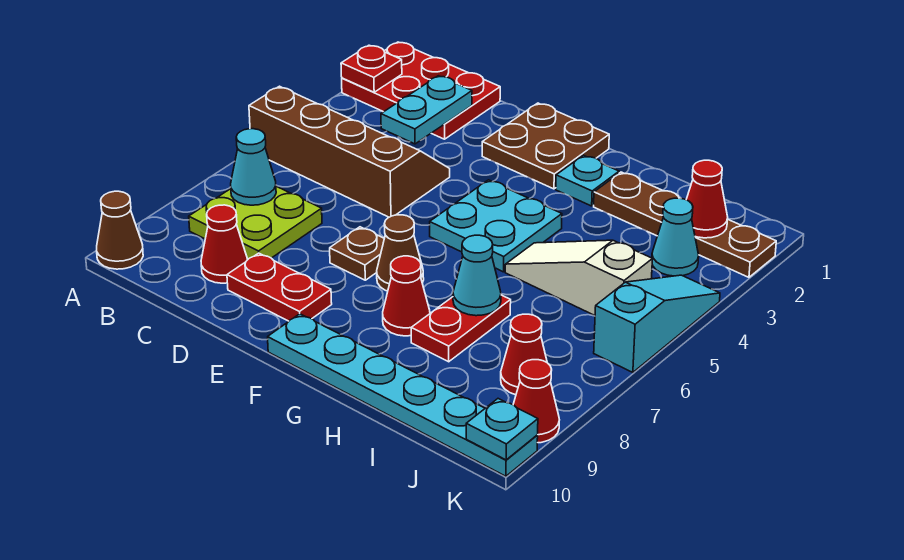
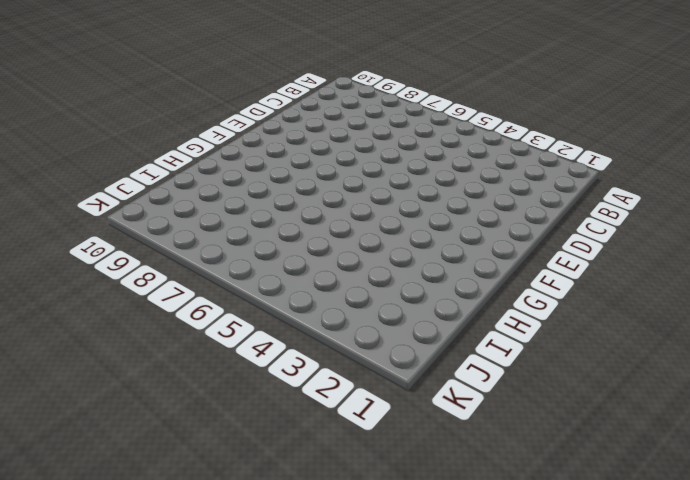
none -> red 2x3 plate [342,42,500,139]
none -> brown 2x4 slope [249,86,450,217]
none -> brown 1x1 cone [97,191,143,269]

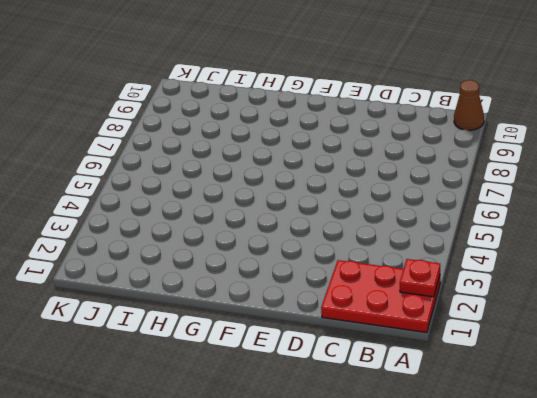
none -> brown 2x4 slope [249,86,450,217]
none -> lime 2x2 plate [189,186,322,260]
none -> red 1x1 cone [201,205,247,283]

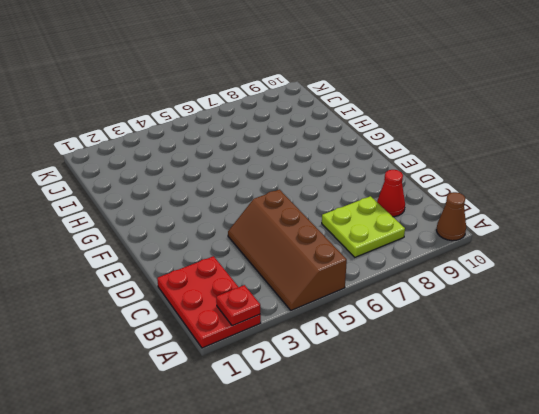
none -> red 1x2 plate [227,253,332,321]
none -> brown 2x2 plate [482,103,609,189]
none -> brown 1x1 plate [330,227,384,280]

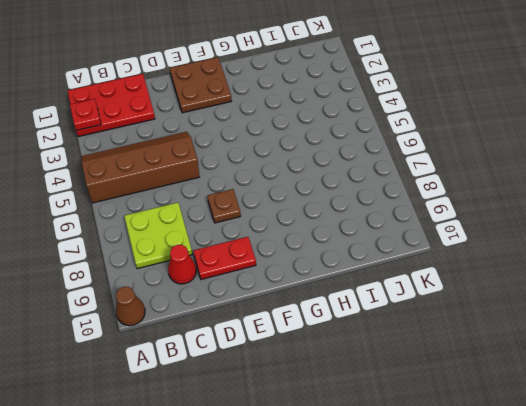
none -> cyan 2x2 plate [430,180,562,272]
none -> brown 1x1 cone [377,215,424,291]
none -> cyan 1x6 plate [268,314,538,476]

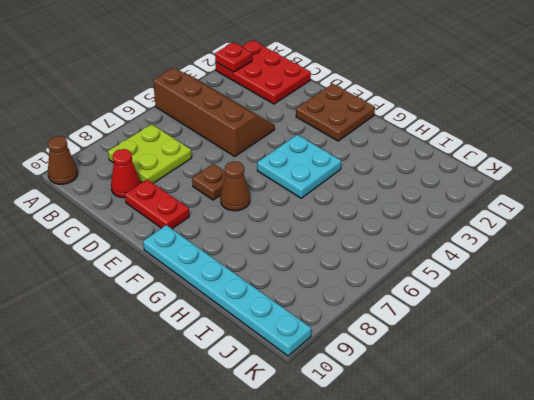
none -> cyan 1x1 plate [556,155,619,206]
none -> red 1x1 cone [383,256,430,336]
none -> brown 1x4 plate [594,172,776,277]

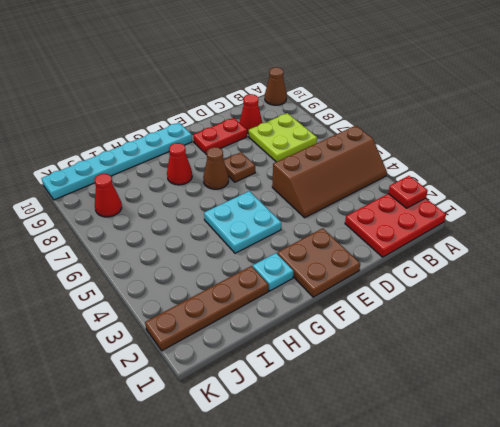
none -> white 1x3 slope [505,240,652,315]
none -> red 1x2 plate [411,295,511,362]
none -> cyan 1x1 cone [652,198,699,276]

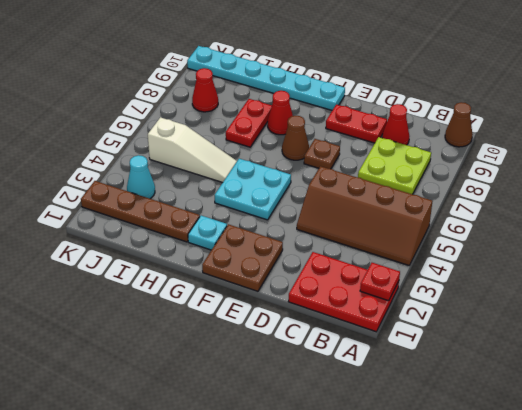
none -> cyan 1x3 slope [594,275,720,372]
none -> red 1x1 cone [513,360,559,443]
none -> cyan 1x1 cone [231,129,276,205]

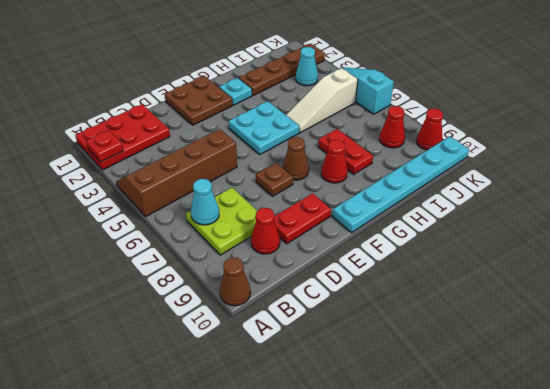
none -> cyan 1x2 plate [381,76,472,144]
none -> cyan 1x1 cone [453,235,501,316]
none -> red 1x1 cone [686,160,728,238]

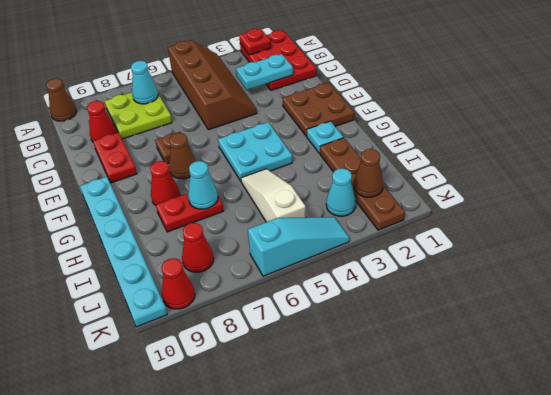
brown 1x1 cone [354,149,383,197] -> red 1x1 cone [686,160,728,238]
none -> cyan 1x1 plate [466,399,538,460]

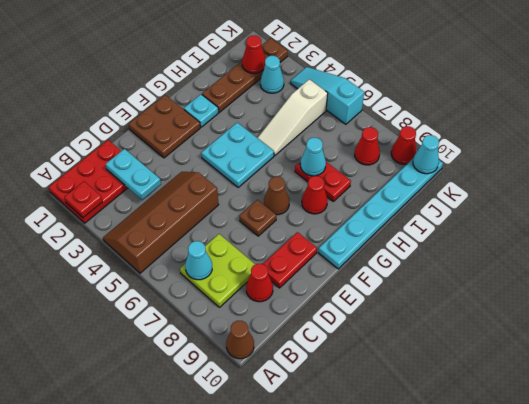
cyan 1x1 cone [413,135,439,174] -> cyan 1x1 plate [466,399,538,460]

